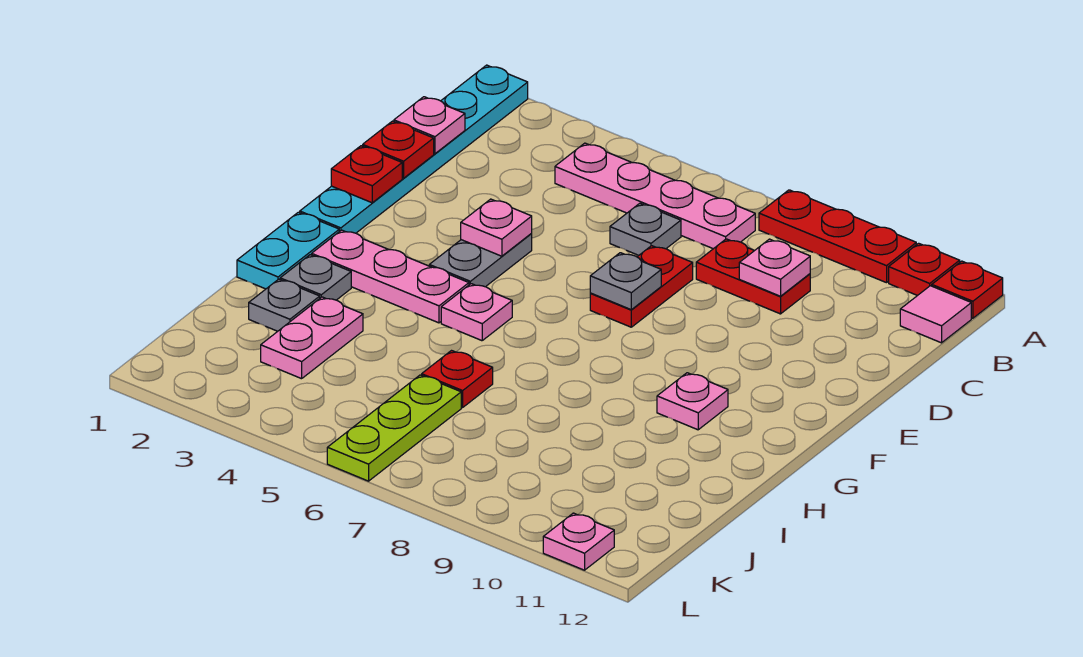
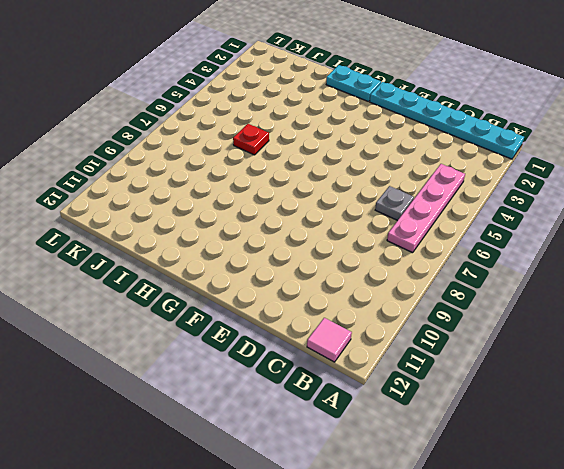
none -> red 1x3 plate [759,190,916,283]
none -> red 1x1 plate [889,243,960,296]
none -> red 1x1 plate [932,261,1003,318]

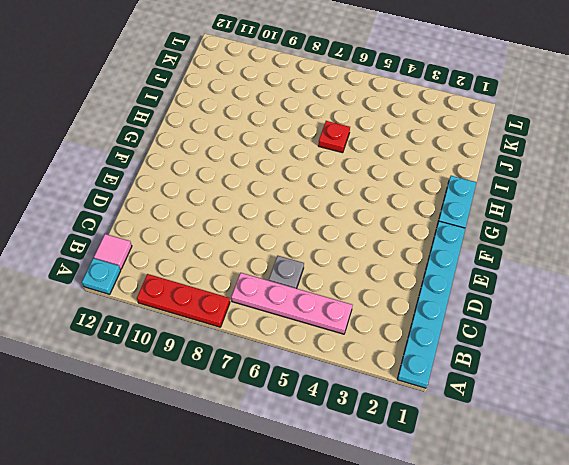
cyan 1x1 plate [82,258,121,294] -> red 1x1 plate [932,261,1003,318]
none -> red 1x1 plate [889,243,960,296]
none -> red 1x2 plate [696,239,810,314]
none -> red 1x2 plate [590,246,693,327]

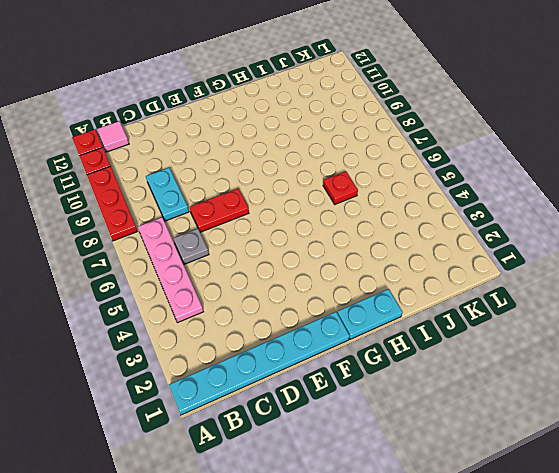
cyan 1x2 plate [146,168,189,221] -> red 1x2 plate [696,239,810,314]
none -> grey 1x2 plate [429,234,532,287]
none -> pink 1x3 plate [312,230,469,323]
none -> pink 1x1 plate [441,284,512,341]

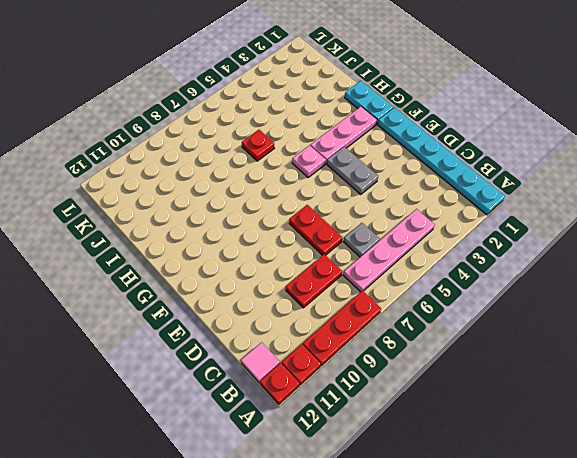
none -> pink 1x1 plate [657,373,728,430]
none -> grey 1x1 plate [280,255,351,300]
none -> grey 1x1 plate [249,279,320,331]

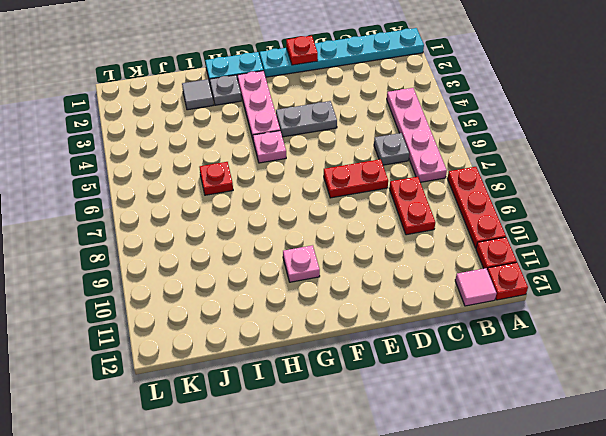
grey 1x1 tile [182,79,213,110] -> grey 1x1 plate [249,279,320,331]
none -> pink 1x2 plate [261,297,363,379]
none -> lime 1x3 plate [327,375,461,481]
none -> pink 1x1 plate [543,513,614,570]

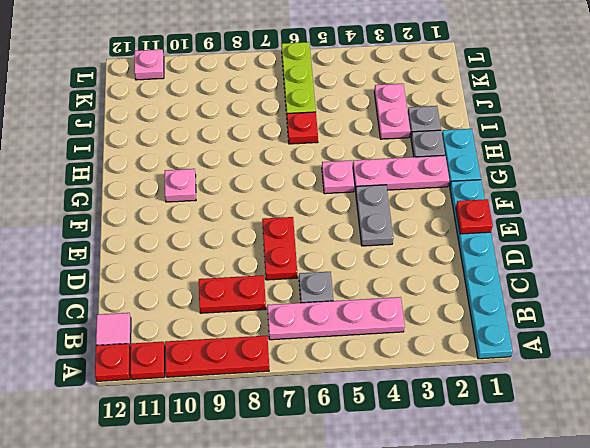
none -> pink 1x1 plate [394,97,465,154]
none -> pink 1x1 plate [739,239,810,296]
none -> red 1x1 plate [363,121,434,178]

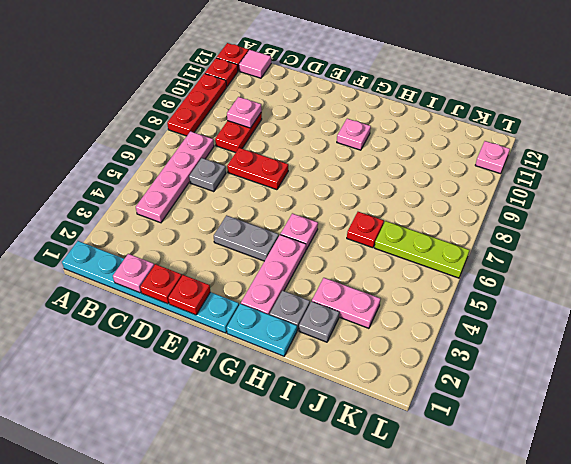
none -> pink 1x1 plate [461,199,532,256]
none -> grey 1x1 plate [590,253,661,310]

